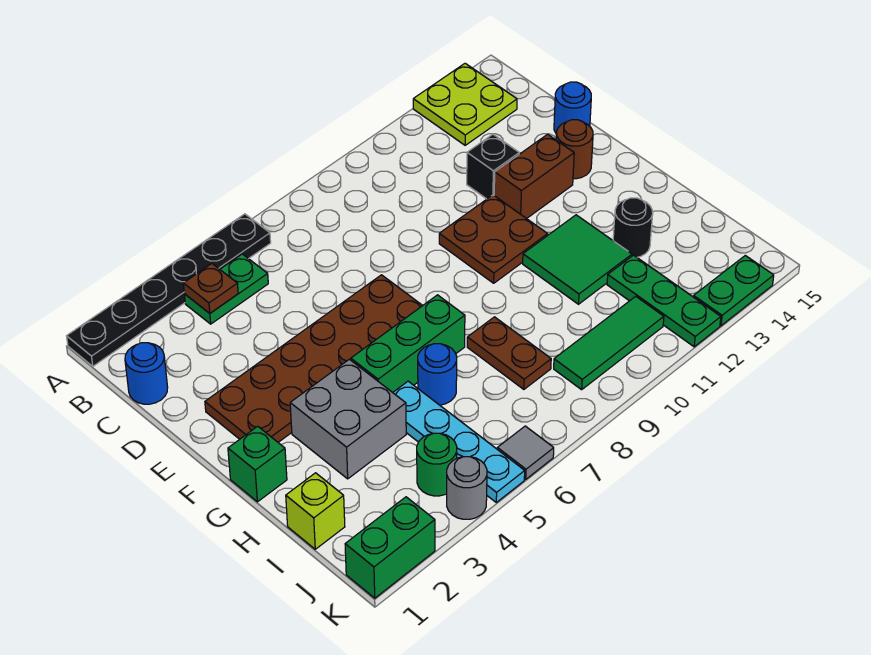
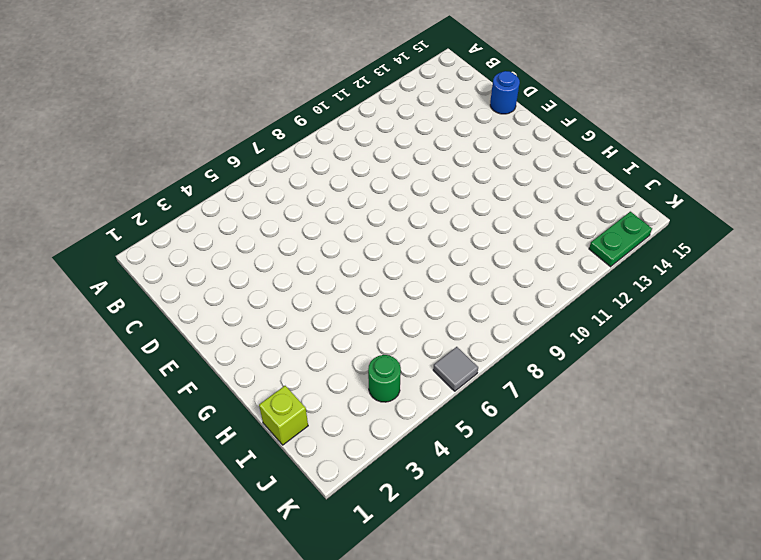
none -> black 1x6 plate [67,214,271,366]
none -> lime 2x2 plate [413,63,517,145]
none -> green 1x2 plate [184,254,268,324]

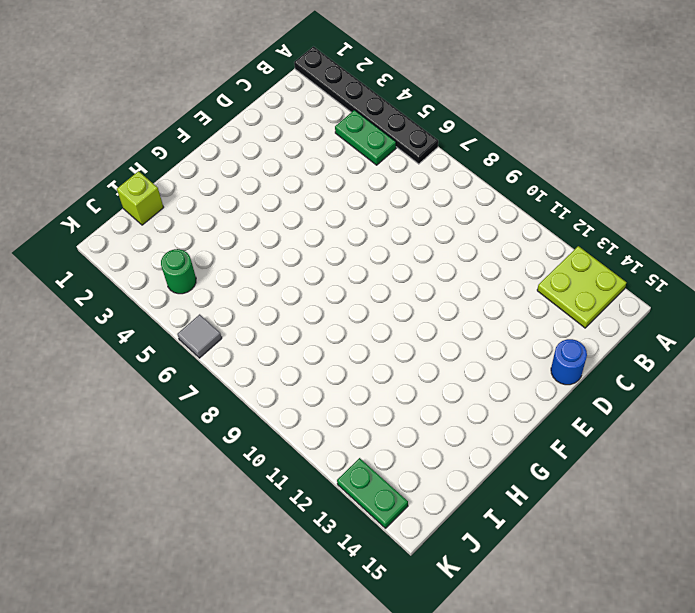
none -> blue 1x1 round brick [125,343,168,404]
none -> black 1x1 brick [467,134,519,199]
none -> brown 2x6 plate [205,275,423,442]

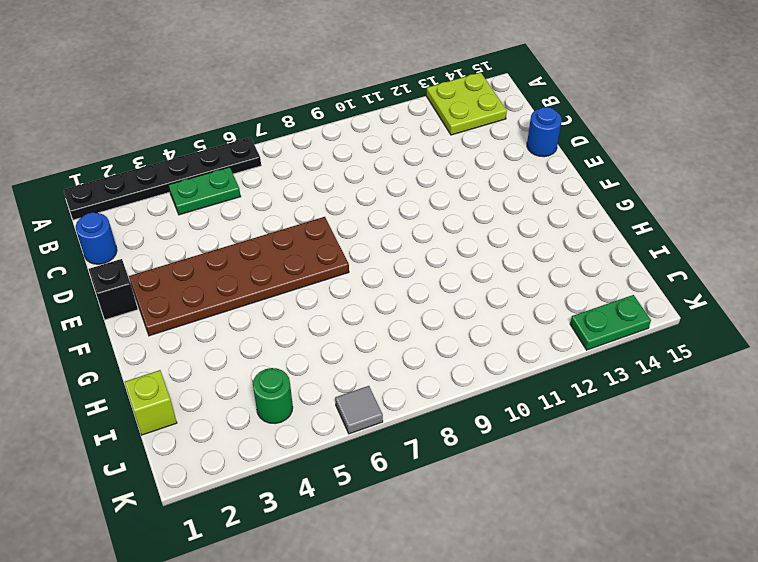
black 1x1 brick [89,259,138,320] -> black 1x1 brick moved to [467,134,519,199]
none -> brown 2x2 plate [439,195,548,283]
none -> brown 1x2 brick [494,134,574,219]
none -> brown 1x1 round brick [556,120,593,179]

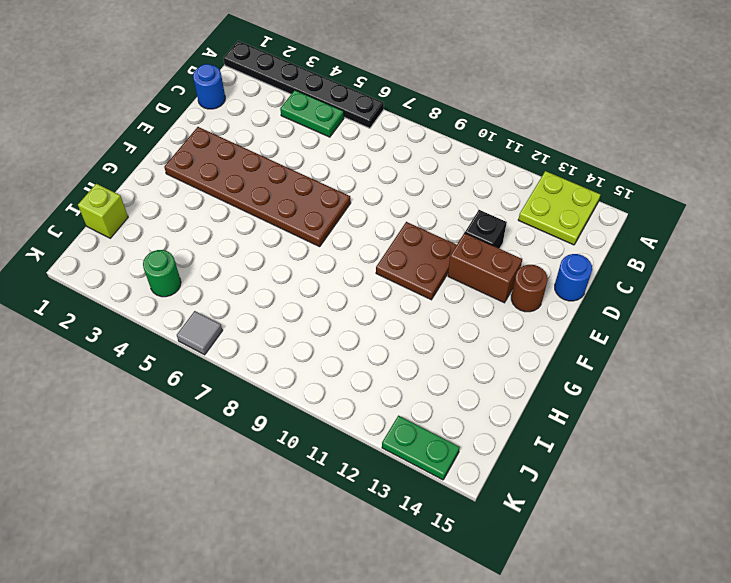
none -> green 1x1 brick [228,426,287,502]
none -> grey 2x2 brick [290,359,406,479]
none -> green 1x3 brick [351,295,465,393]

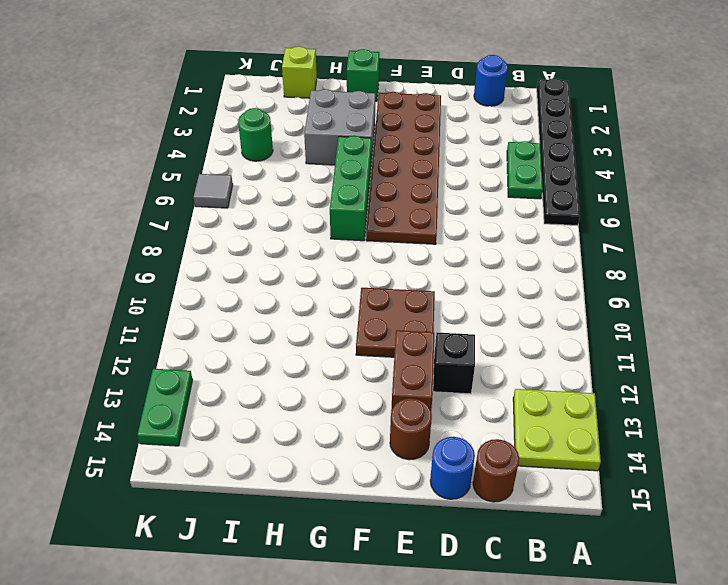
brown 1x1 round brick [473,439,519,502] -> none
none -> green 2x2 tile [523,215,632,304]
none -> cyan 1x4 plate [393,381,525,502]
none -> blue 1x1 round brick [418,344,457,405]

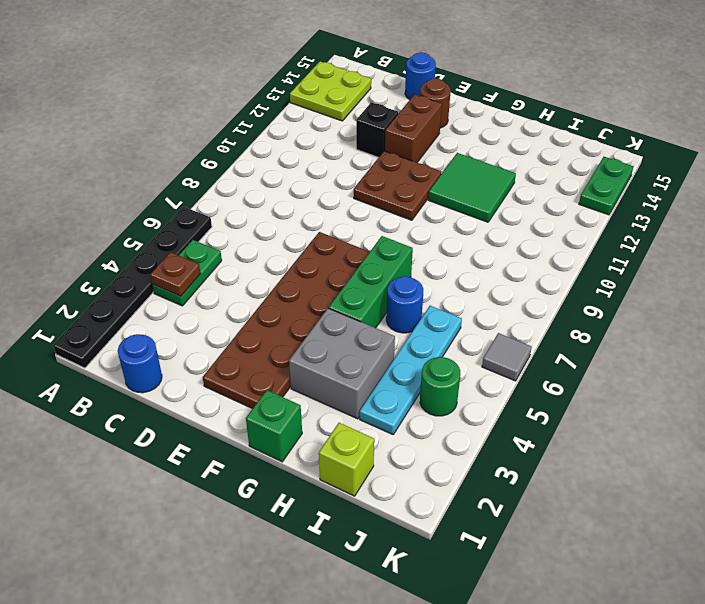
cyan 1x4 plate [360,306,462,434] -> cyan 1x4 plate turned to [393,381,525,502]
none -> brown 1x2 plate [467,317,551,389]
none -> black 1x1 round brick [613,198,653,257]
none -> green 1x3 plate [607,255,721,347]

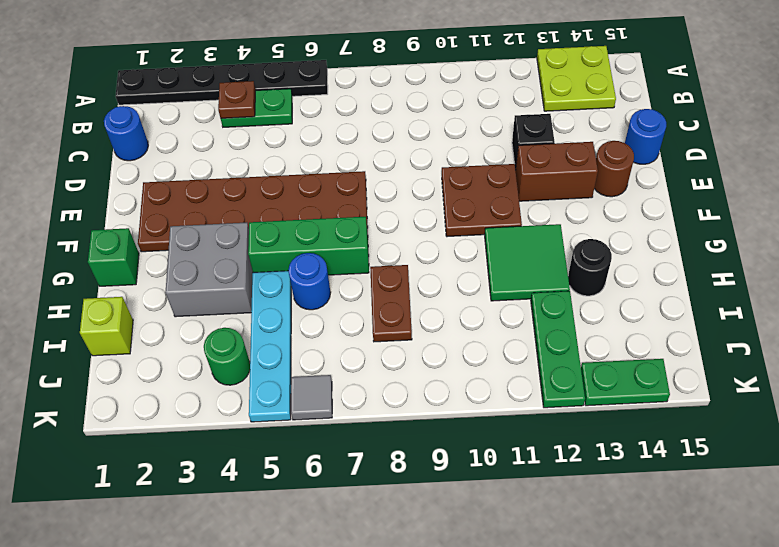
none -> green 1x3 tile [554,296,664,390]
none -> green 1x2 brick [345,497,435,598]
none -> grey 1x1 round brick [447,457,487,519]

